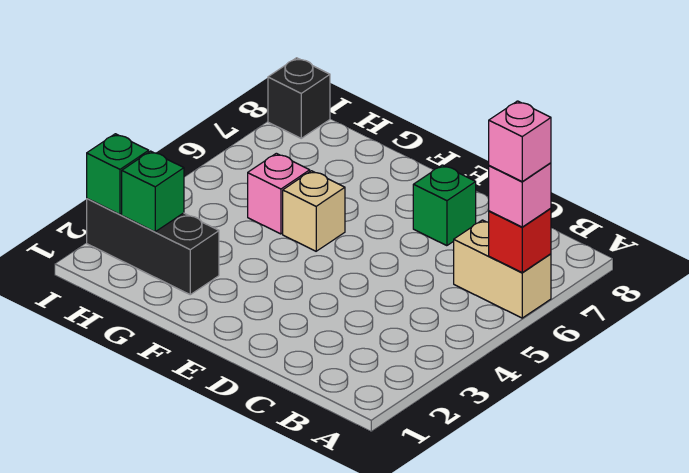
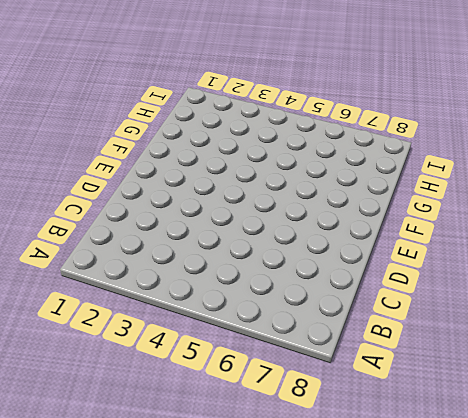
none -> tan 1x2 brick [454,220,551,318]
none -> green 1x1 brick [413,165,476,246]

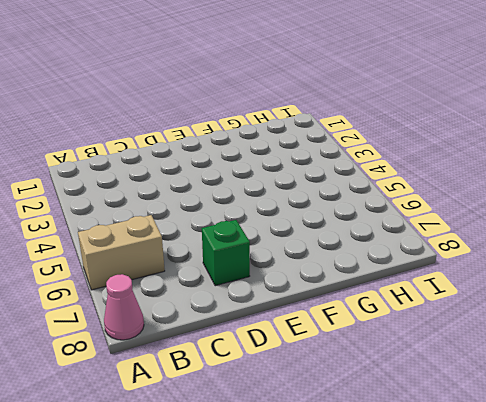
pink 1x1 cone [104,274,144,340] -> none
none -> tan 1x1 brick [283,171,345,251]
none -> black 1x3 brick [87,199,219,295]

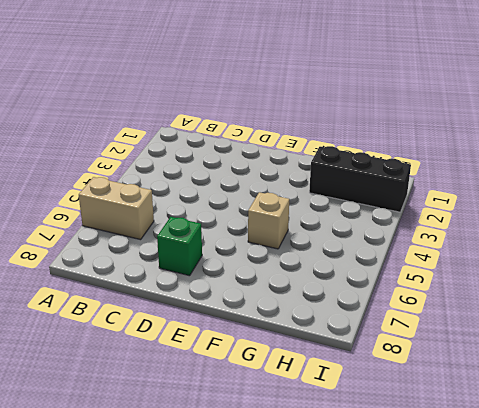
none -> pink 1x1 brick [248,153,310,234]
none -> black 1x1 brick [268,58,330,138]

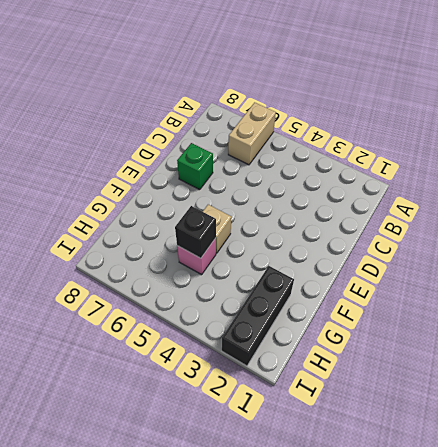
black 1x1 brick [175,206,216,258] -> black 1x1 brick moved to [268,58,330,138]
none -> red 1x1 brick [489,208,551,272]
none -> green 1x1 brick [122,151,184,232]

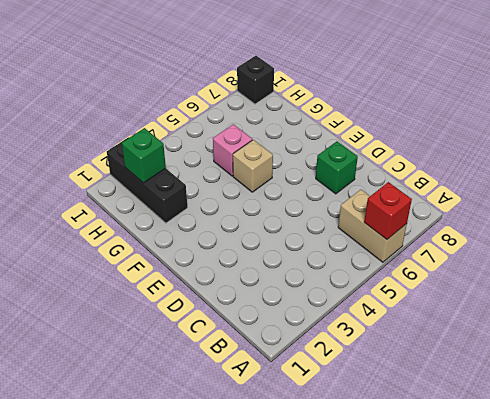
none -> green 1x1 brick [87,134,149,215]
none -> pink 1x1 brick [489,163,551,227]

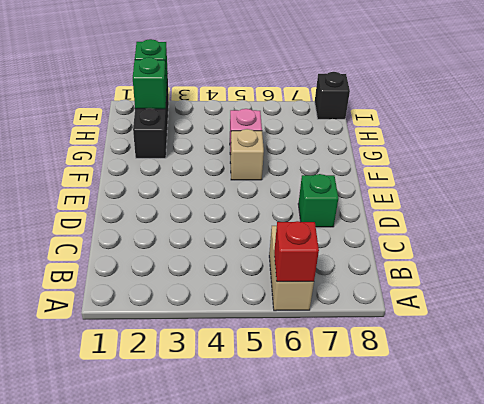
none -> pink 1x1 brick [489,163,551,227]
none -> pink 1x1 brick [489,101,551,181]

